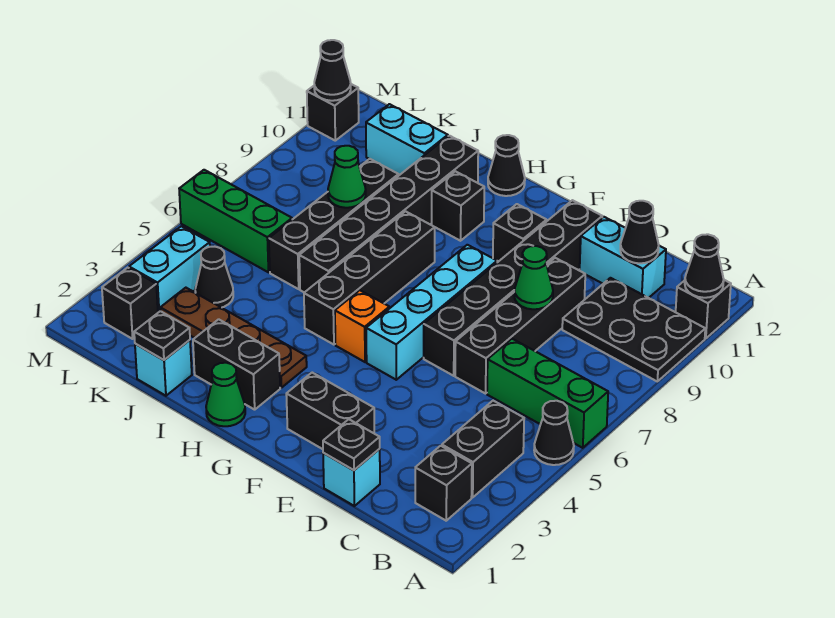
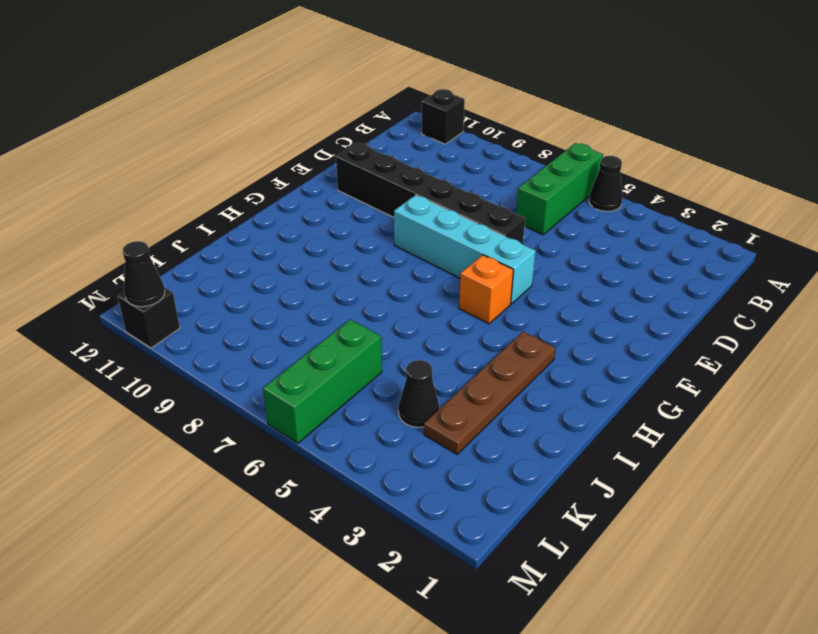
none -> black 2x3 plate [562,278,705,381]
none -> black 1x1 brick [415,446,472,521]
none -> black 1x2 brick [442,401,524,497]
none -> cyan 1x2 brick [580,217,666,298]

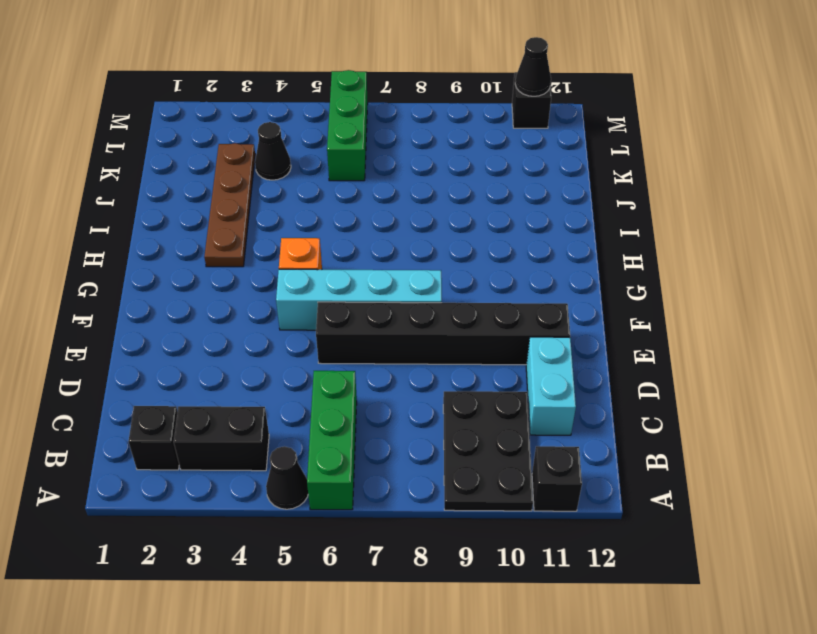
none -> cyan 1x1 brick [323,449,380,506]
none -> black 1x4 brick [455,258,585,394]
none -> black 1x2 brick [286,373,374,449]
none -> black 1x1 brick [493,204,547,261]

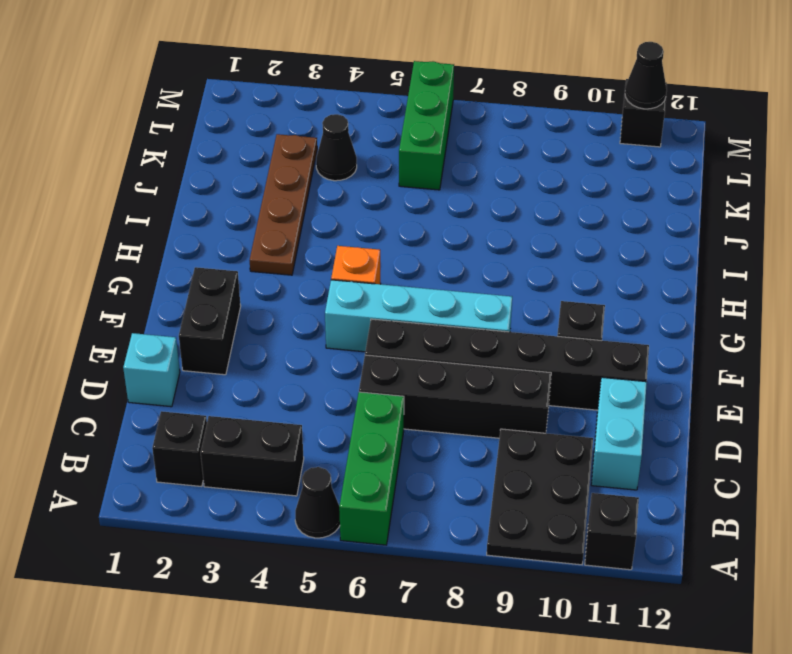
none -> green 1x1 cone [206,363,245,426]
none -> black 1x2 brick [193,319,280,410]
none -> black 1x4 brick [304,211,435,345]
none -> black 1x1 brick [432,171,484,241]

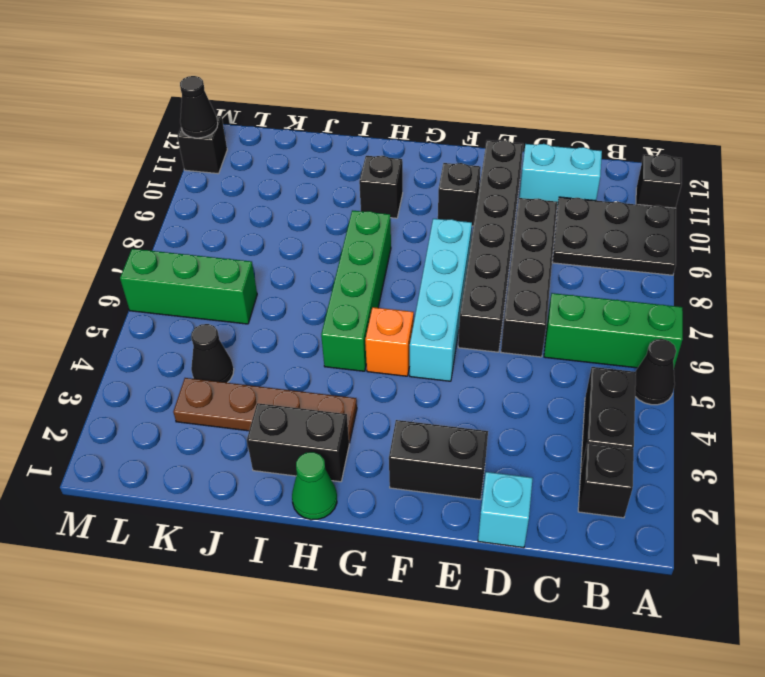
green 1x4 brick [321,210,391,371] -> black 1x4 brick [304,211,435,345]
none -> black 1x1 cone [488,135,525,196]
none -> black 1x6 brick [299,136,478,292]
none -> cyan 1x1 brick [135,340,192,396]
none -> black 1x4 brick [269,159,399,289]

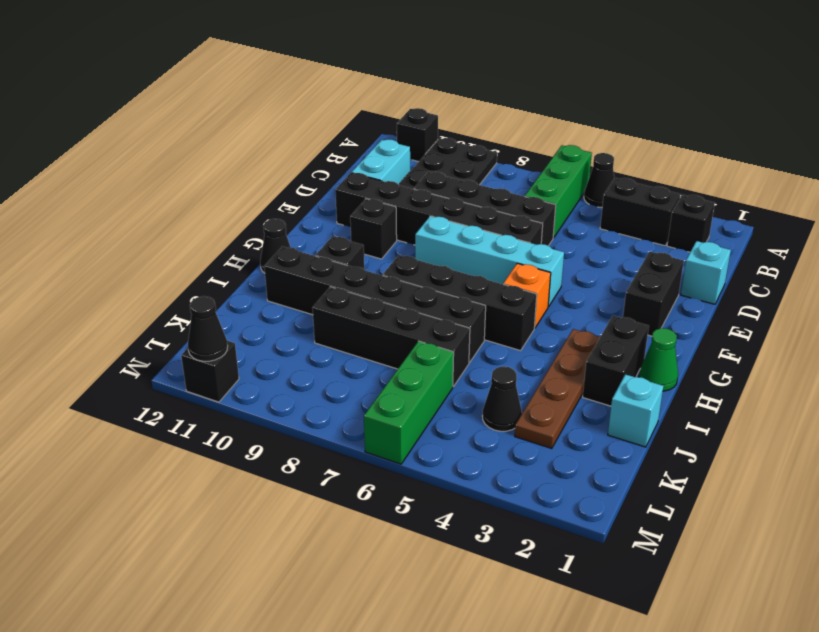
none -> cyan 1x2 brick [366,104,448,175]
none -> black 1x1 brick [102,268,158,339]
none -> cyan 1x2 brick [129,226,210,312]
none -> black 1x1 cone [685,234,724,298]

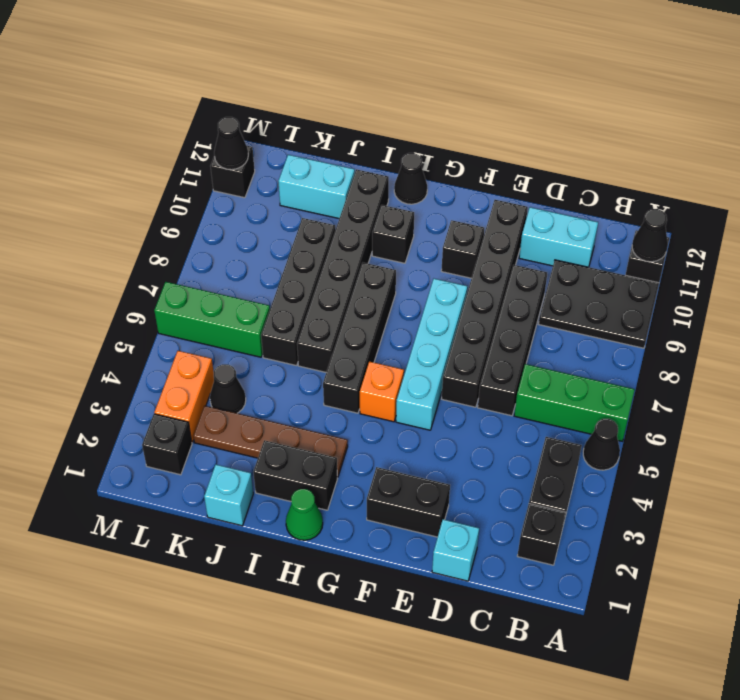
orange 1x2 brick [154,351,214,442] -> cyan 1x2 brick [129,226,210,312]
none -> black 1x1 cone [620,201,659,263]
none -> black 1x1 plate [323,419,380,470]
none -> green 1x1 cone [514,246,553,309]
none -> black 1x1 plate [134,311,190,360]

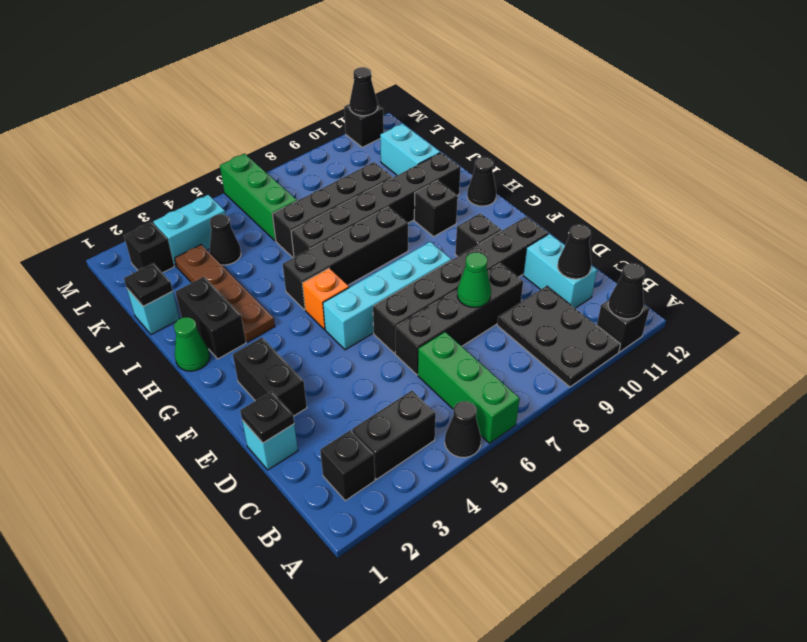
none -> green 1x1 cone [328,146,366,208]

